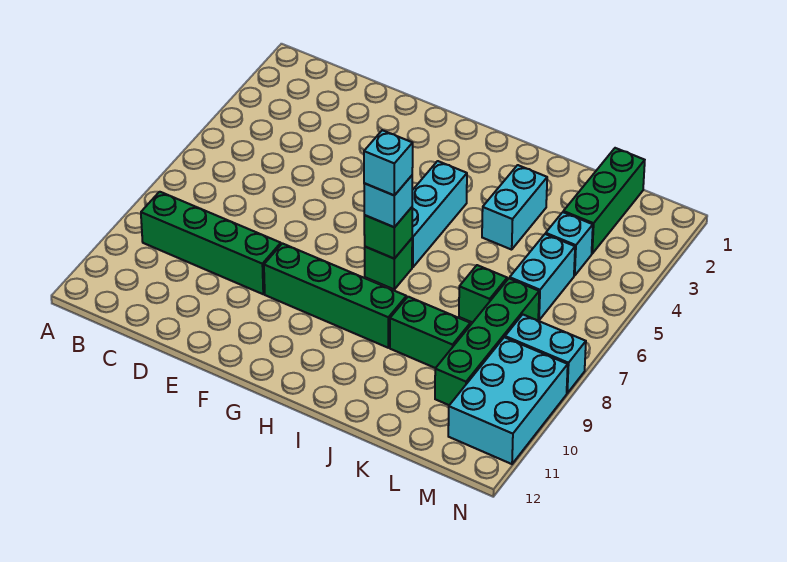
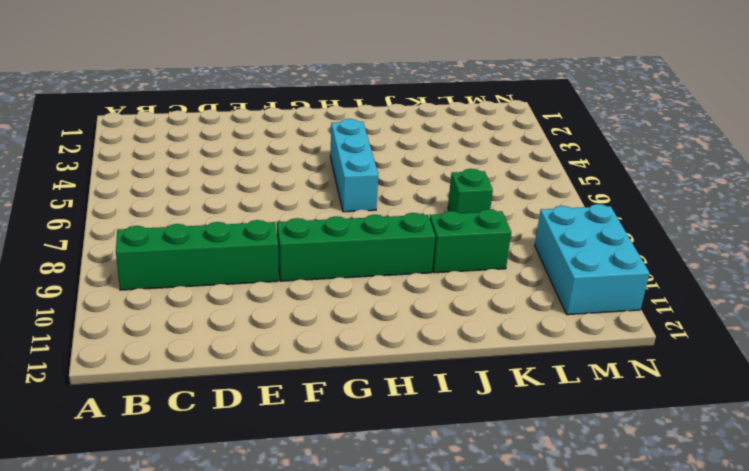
none -> green 1x1 brick [365,239,412,289]
none -> cyan 1x2 brick [482,165,547,250]
none -> green 1x3 brick [563,148,645,254]

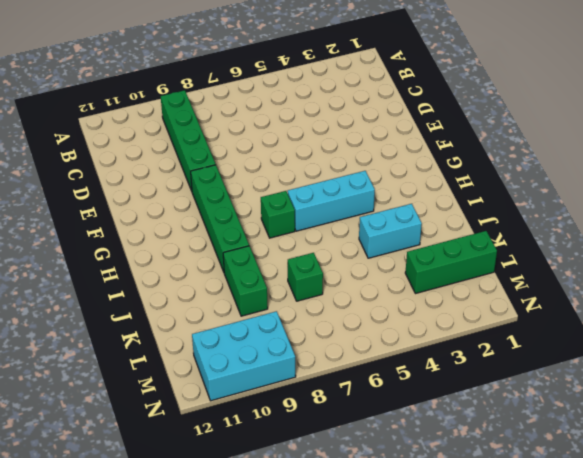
none -> cyan 1x1 brick [546,212,593,276]
none -> cyan 1x2 brick [510,234,575,320]
none -> green 1x4 brick [435,278,539,405]

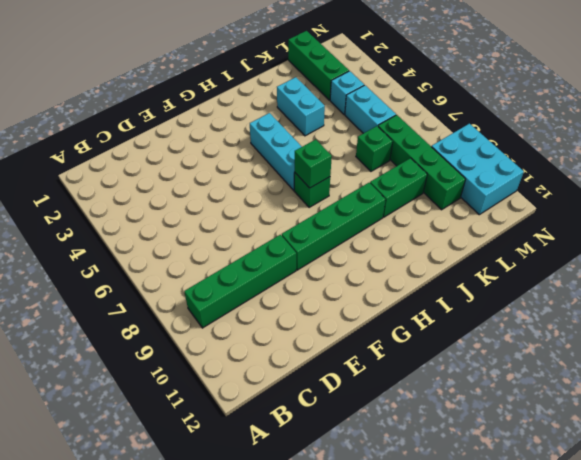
none -> cyan 1x2 brick [505,314,586,393]
none -> cyan 1x1 brick [364,176,412,227]
none -> cyan 1x1 brick [364,130,413,195]

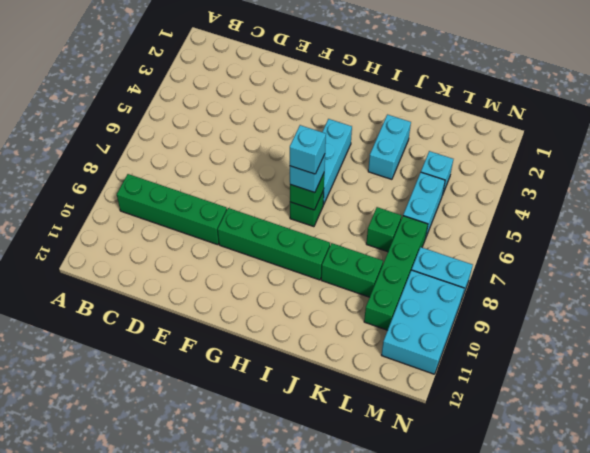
none -> green 1x3 brick [563,148,645,254]

